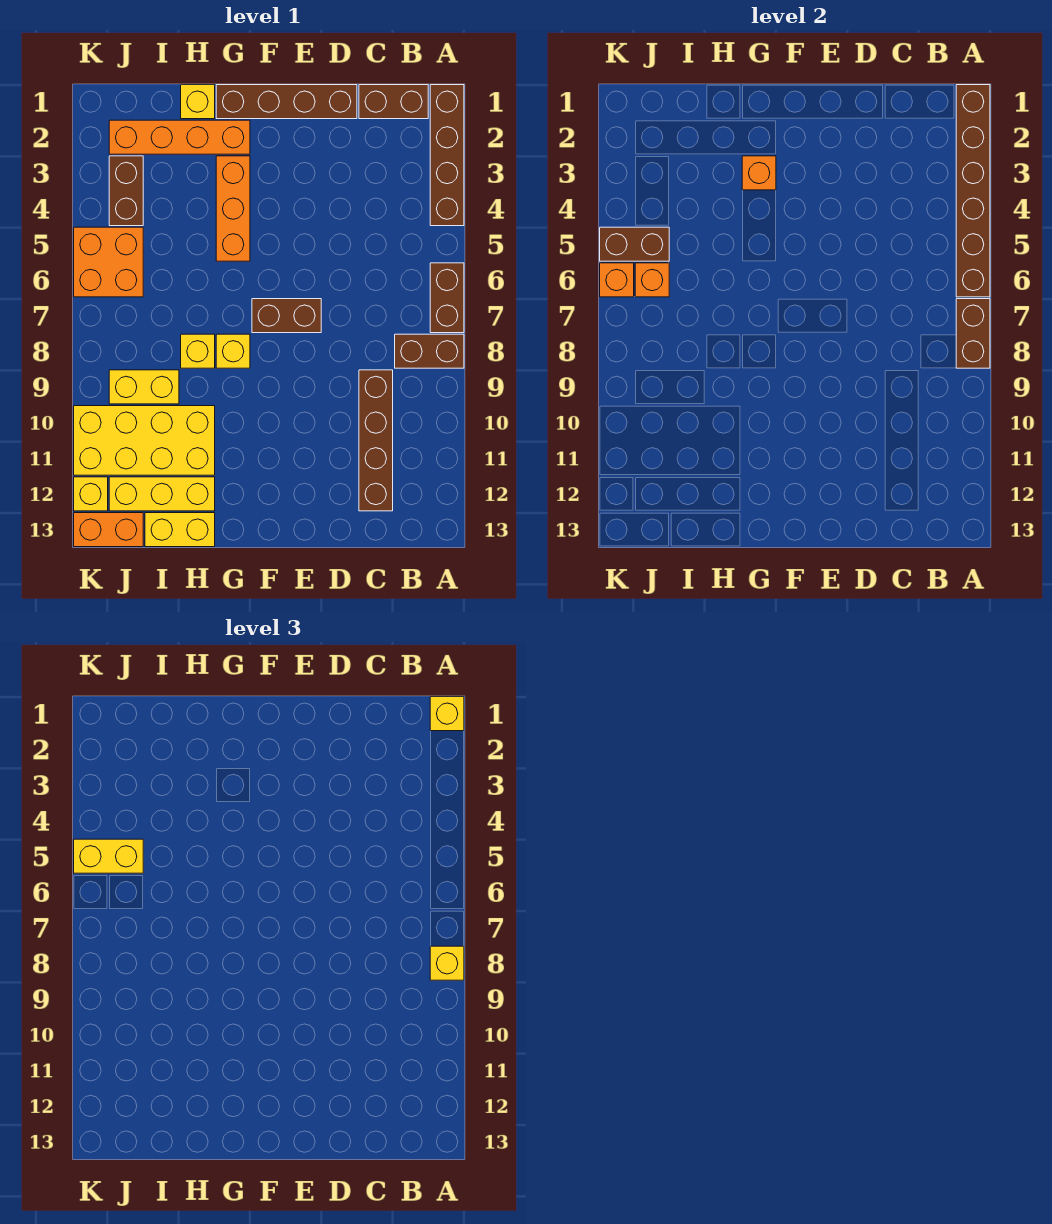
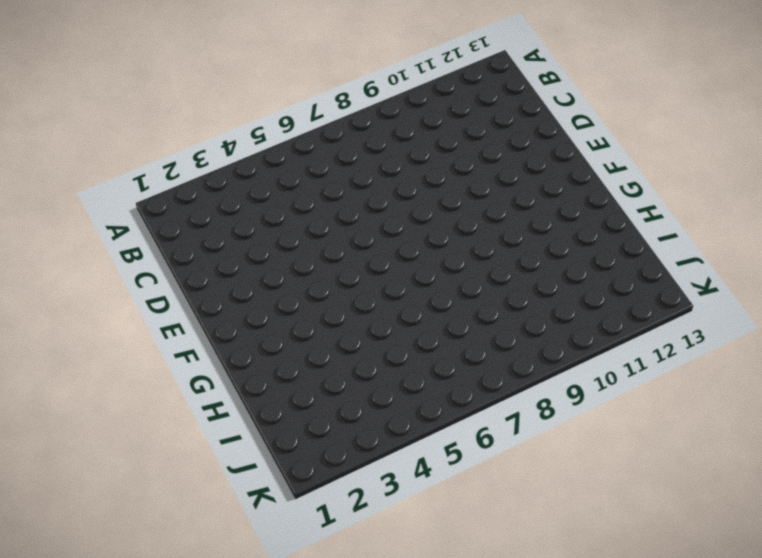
none -> brown 1x4 brick [430,85,464,226]
none -> brown 1x2 brick [430,263,464,333]
none -> brown 1x2 brick [395,334,464,368]

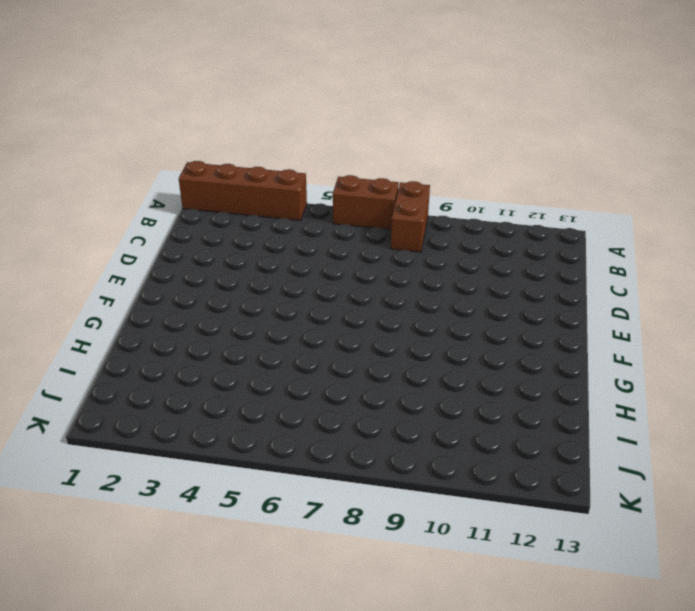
none -> brown 1x2 brick [359,85,428,119]
none -> brown 1x4 brick [359,370,393,511]
none -> brown 1x4 brick [216,85,357,119]

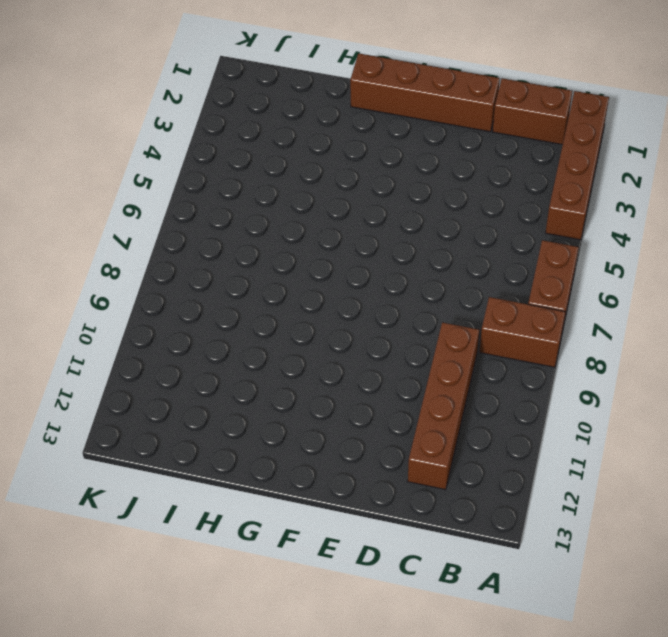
none -> brown 1x2 brick [252,299,321,333]
none -> orange 1x4 brick [109,120,250,154]
none -> orange 1x3 brick [216,156,250,261]

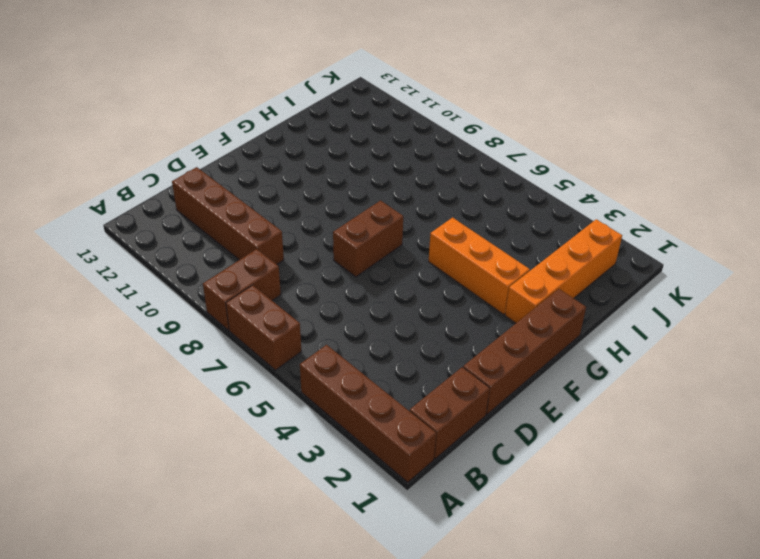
none -> yellow 1x1 brick [216,334,250,368]
none -> yellow 1x1 brick [181,85,215,119]
none -> yellow 1x1 brick [181,334,215,368]

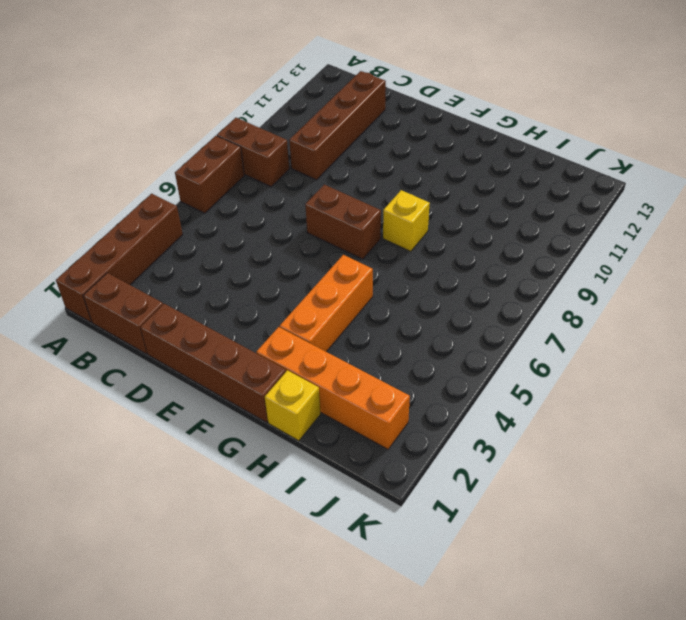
none -> yellow 1x1 brick [181,334,215,368]
none -> yellow 2x4 brick [74,406,215,475]
none -> yellow 1x3 brick [109,477,215,511]

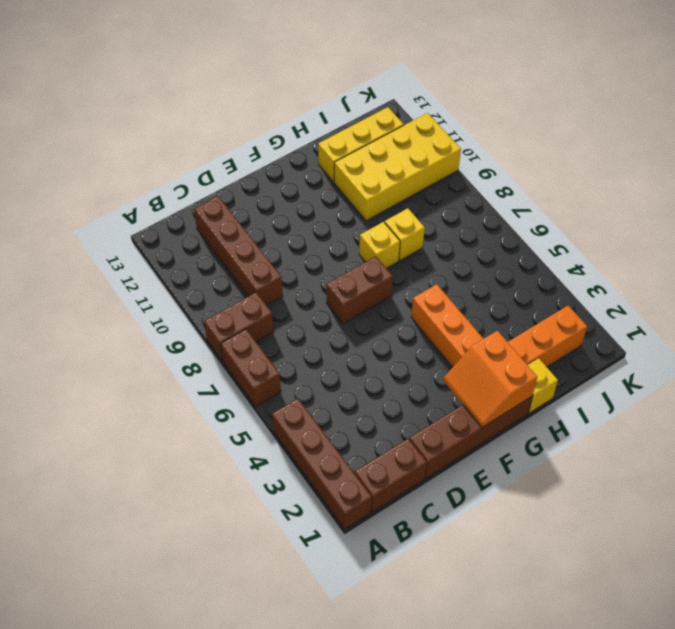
orange 2x2 slope [443,331,537,427] -> none
none -> yellow 1x2 brick [145,513,215,547]
none -> yellow 1x2 brick [109,370,179,404]
none -> brown 1x2 brick [109,156,143,226]

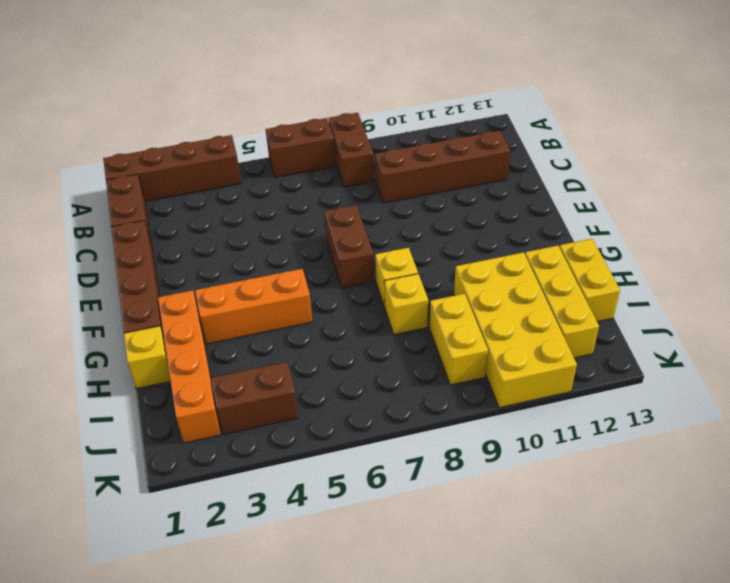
none -> orange 2x2 brick [74,227,143,297]
none -> orange 1x2 brick [74,513,143,547]
none -> yellow 1x1 brick [74,477,108,511]

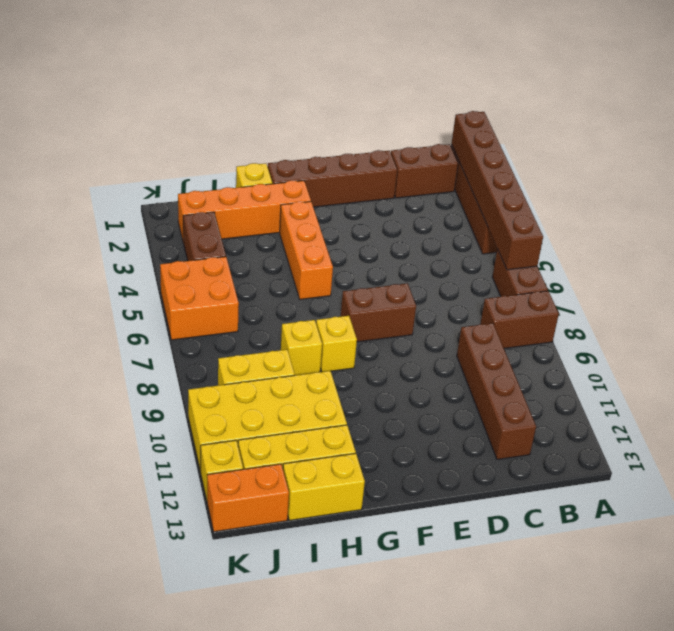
none -> brown 1x2 brick [956,299,990,368]
none -> orange 1x1 brick [742,156,776,190]
none -> brown 1x2 brick [600,227,669,261]

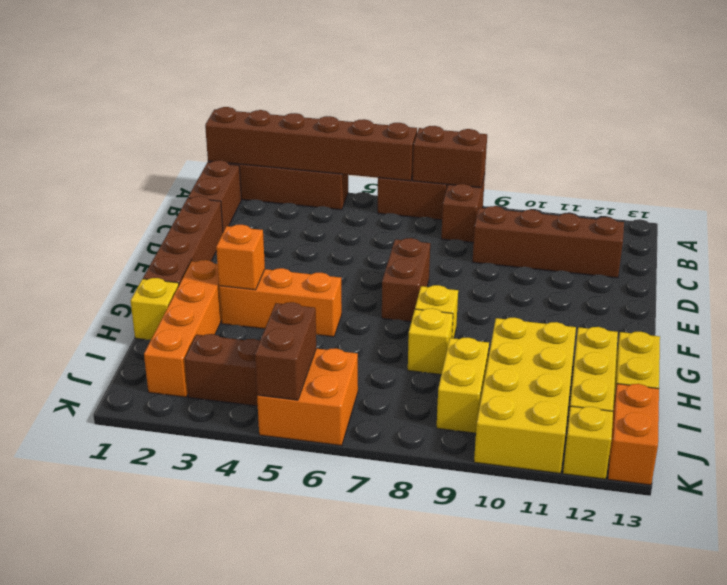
none -> orange 1x1 brick [635,263,669,297]
none -> orange 1x1 brick [600,263,634,297]
none -> yellow 1x1 brick [430,697,464,731]

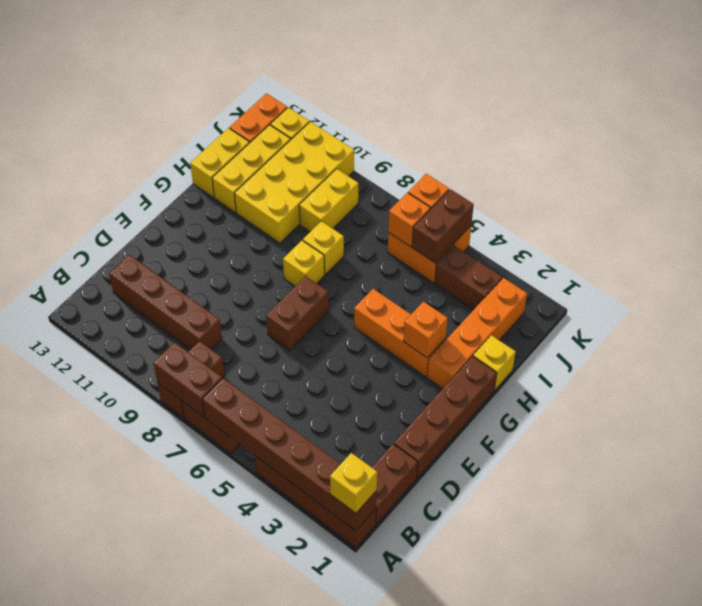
none -> yellow 1x1 brick [430,946,464,980]
none -> yellow 1x2 brick [74,839,143,873]

